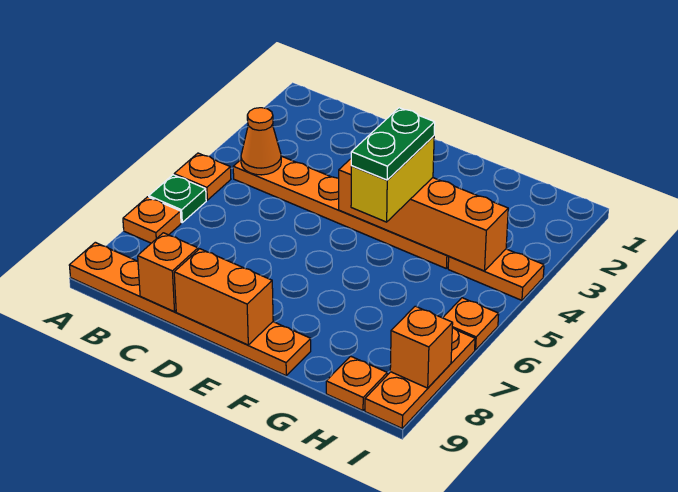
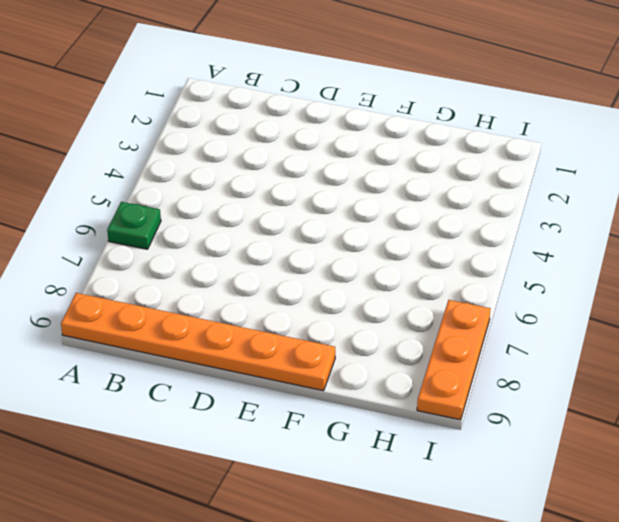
none -> orange 1x1 plate [174,153,231,200]
none -> orange 1x1 plate [123,197,181,243]
none -> orange 1x6 plate [233,156,449,268]

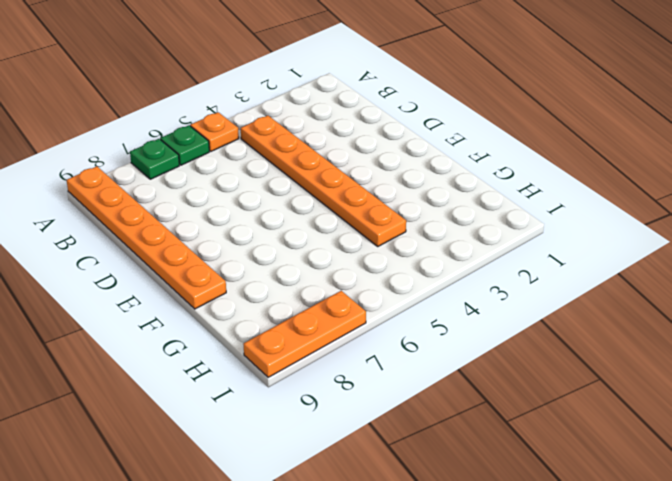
green 1x1 plate [130,139,179,179] -> orange 1x1 plate [123,197,181,243]
none -> orange 1x2 plate [448,249,544,300]
none -> orange 1x1 plate [326,356,387,411]
none -> orange 1x1 plate [443,298,499,350]

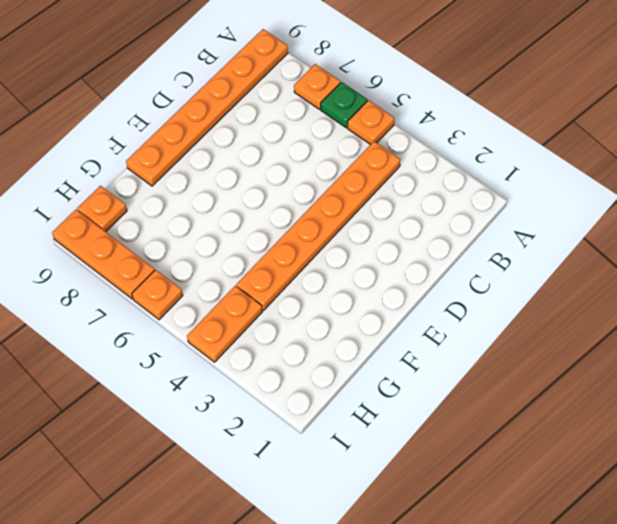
none -> orange 1x1 cone [241,108,281,175]
none -> orange 1x1 brick [138,233,198,312]
none -> orange 1x2 brick [174,249,273,345]

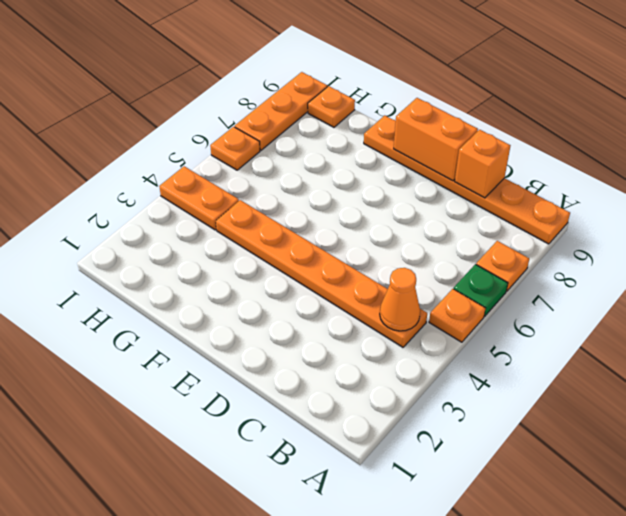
none -> orange 1x4 brick [339,159,508,271]
none -> orange 1x1 brick [390,306,453,388]
none -> yellow 1x2 brick [351,136,434,222]

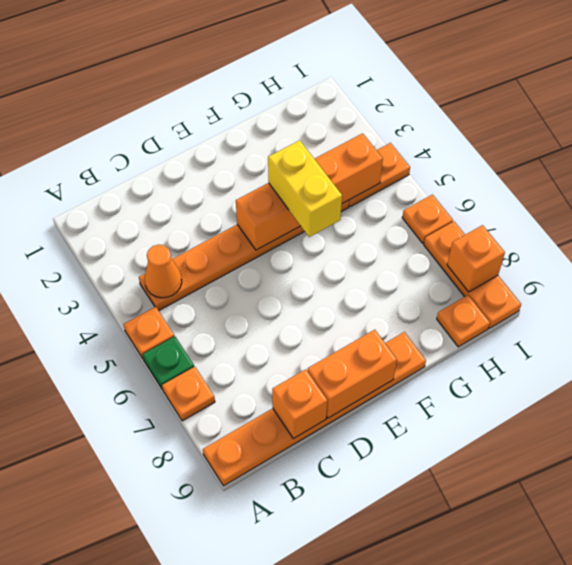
none -> green 1x2 plate [351,108,435,180]

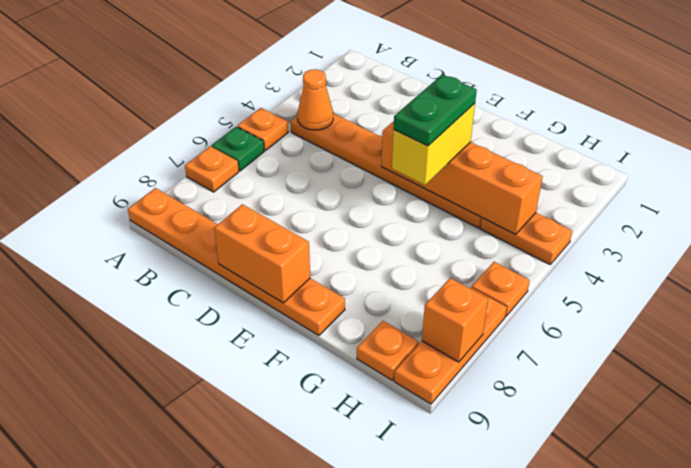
none -> orange 1x1 brick [138,233,198,312]

